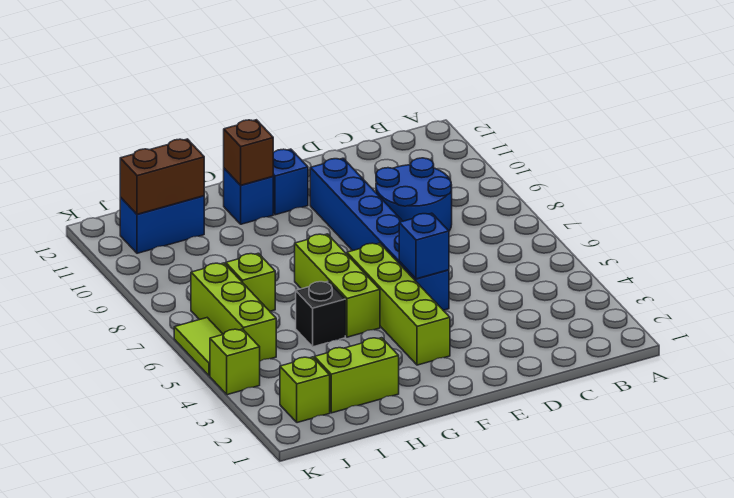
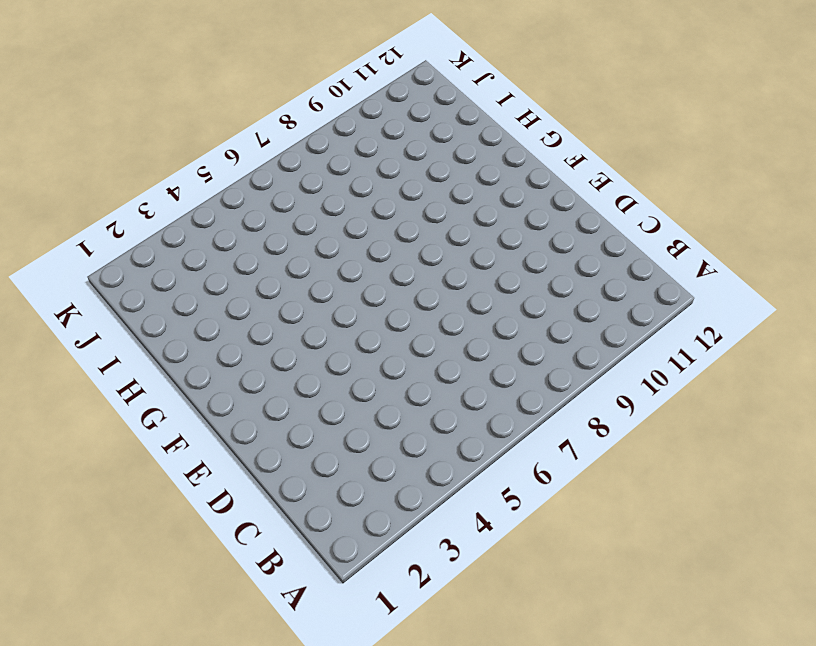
none -> blue 2x2 round brick [376,158,452,231]
none -> blue 1x6 brick [310,158,449,310]
none -> lime 1x4 brick [347,243,450,365]

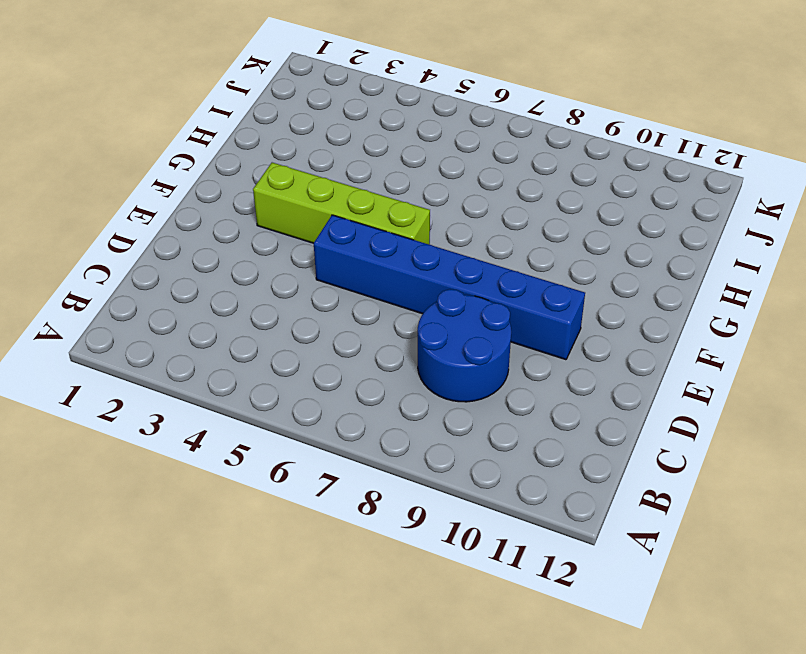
none -> blue 1x1 brick [273,149,308,215]
none -> lime 1x3 brick [295,234,380,337]
none -> blue 1x1 brick [224,168,273,224]

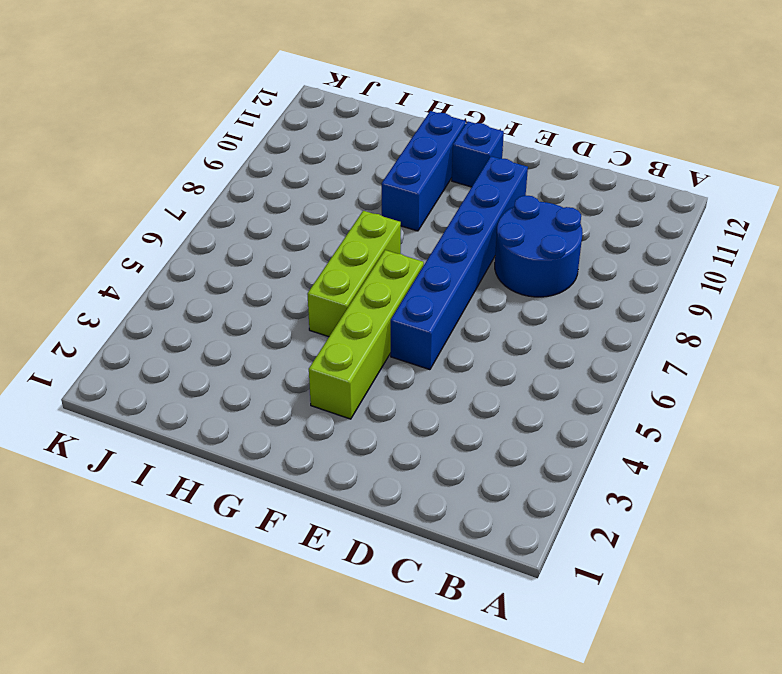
blue 1x3 brick [382,111,466,231] -> blue 1x1 brick [224,168,273,224]
none -> lime 1x2 brick [314,338,399,413]
none -> black 1x1 brick [296,281,345,347]
none -> lime 1x1 brick [225,253,275,311]

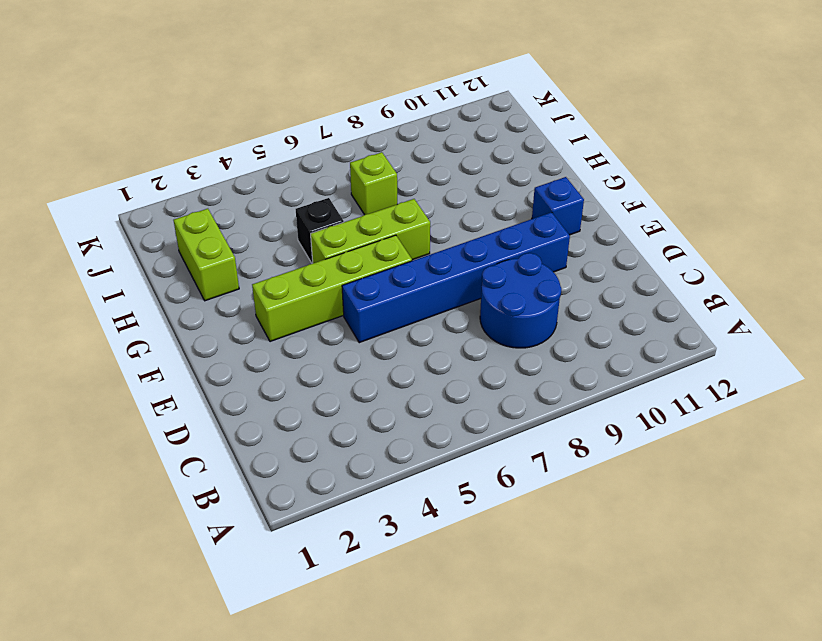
none -> blue 1x1 brick [224,168,273,224]
none -> blue 1x2 brick [120,196,204,253]
none -> lime 1x1 brick [280,357,330,423]

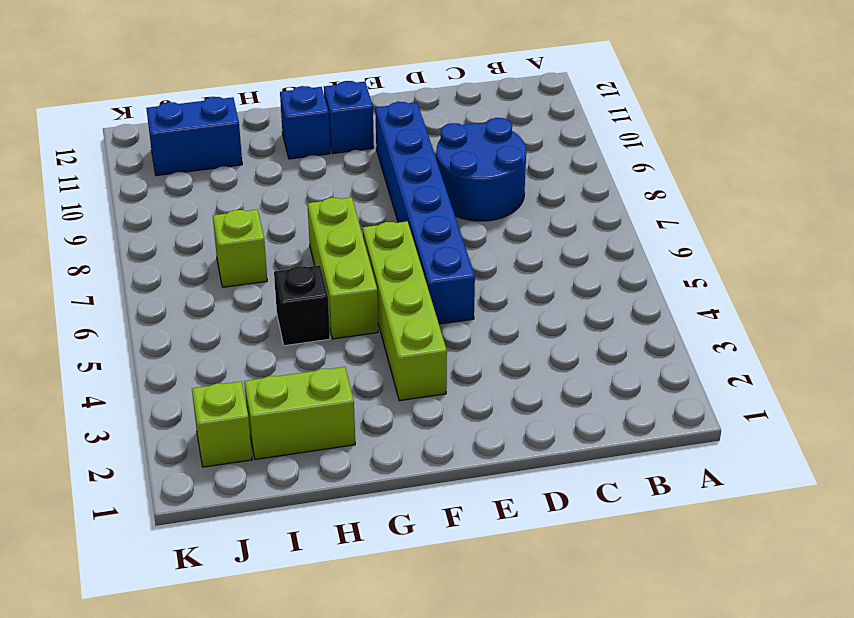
none -> lime 1x3 brick [191,263,276,361]
none -> lime 1x1 brick [210,329,260,395]
none -> lime 1x2 tile [174,318,223,376]

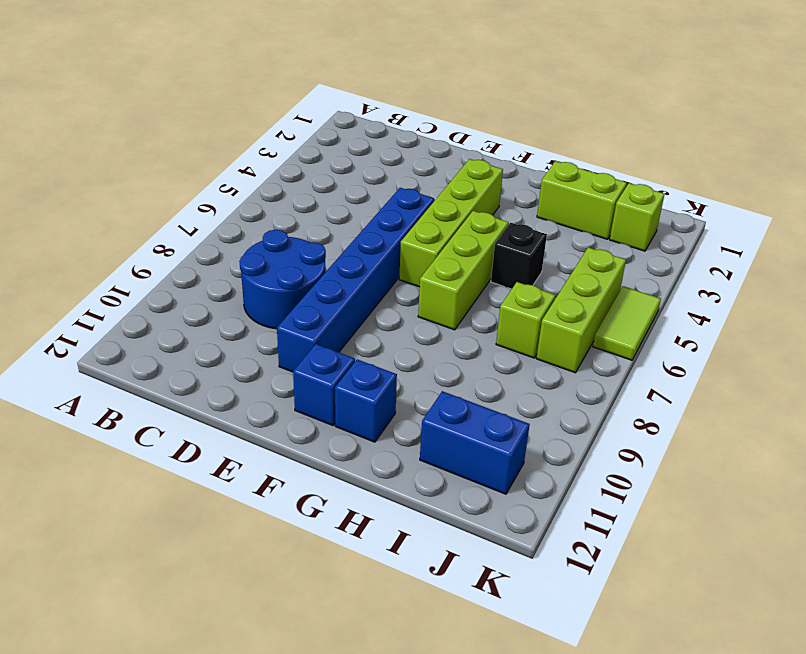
none -> lime 1x1 brick [210,329,260,395]
none -> blue 1x1 brick [399,213,449,279]
none -> brown 1x1 brick [224,120,273,185]

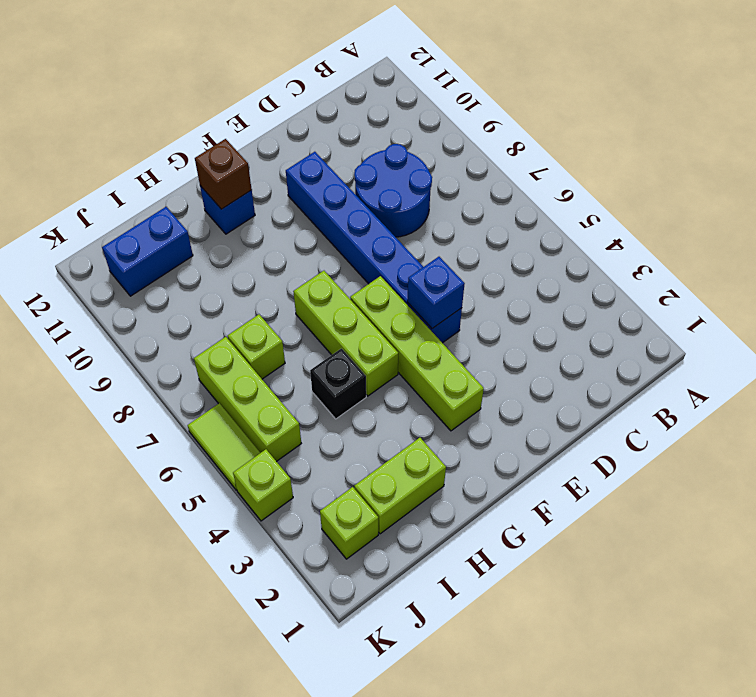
none -> blue 1x1 brick [273,149,308,215]
none -> brown 1x2 brick [120,139,204,214]

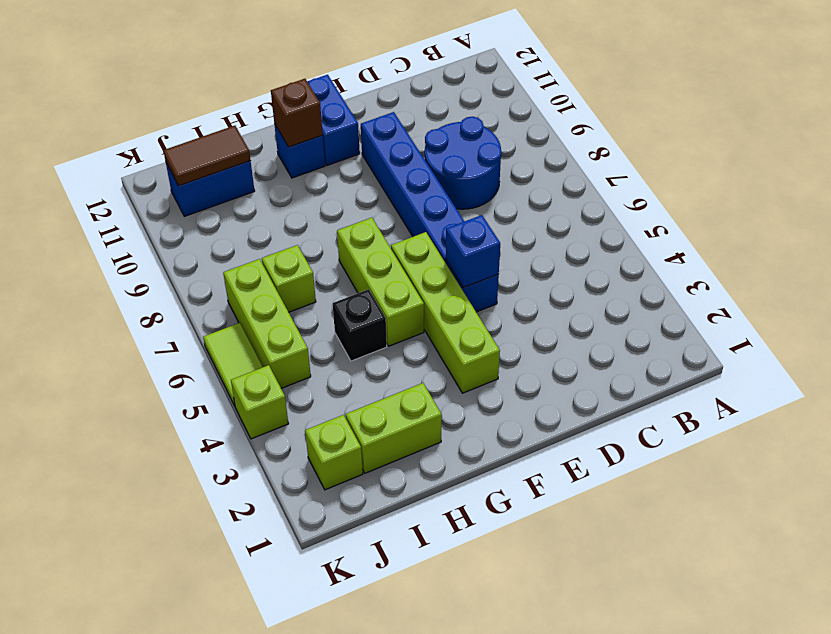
blue 1x2 brick [307,75,360,165] -> blue 1x1 brick [273,149,308,215]
brown 1x2 tile [163,126,251,186] -> brown 1x2 brick [120,139,204,214]

